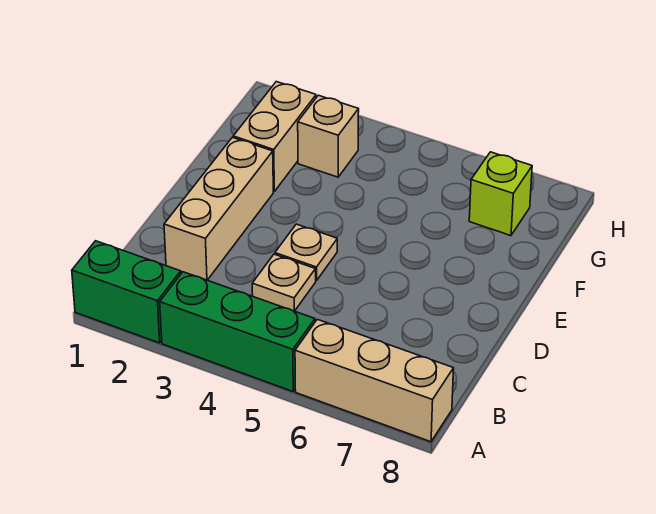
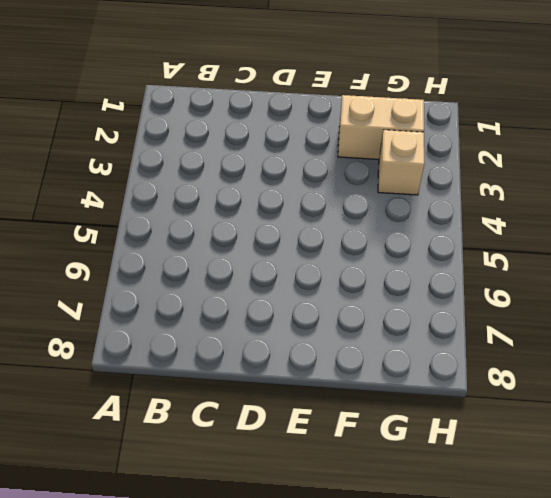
none -> green 1x2 brick [72,241,181,343]
none -> green 1x3 brick [160,272,315,391]

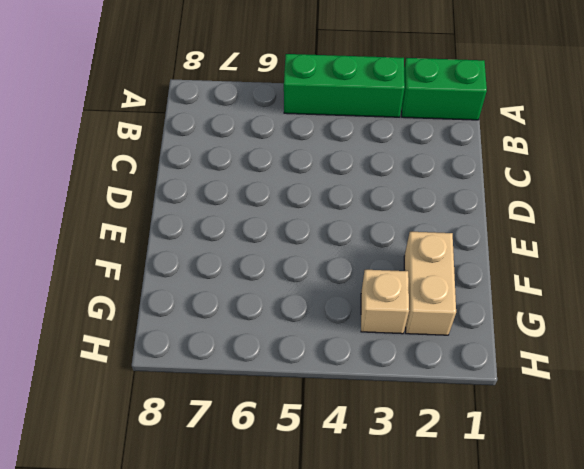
none -> tan 1x3 brick [295,319,454,442]
none -> tan 1x3 brick [164,137,273,280]

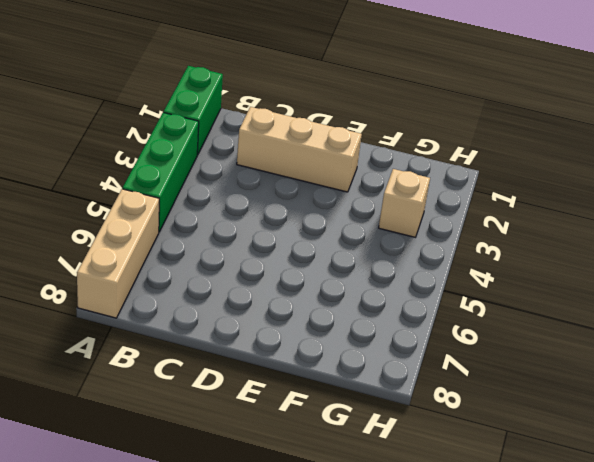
none -> tan 1x1 plate [252,254,316,311]
none -> tan 1x1 plate [275,224,337,281]

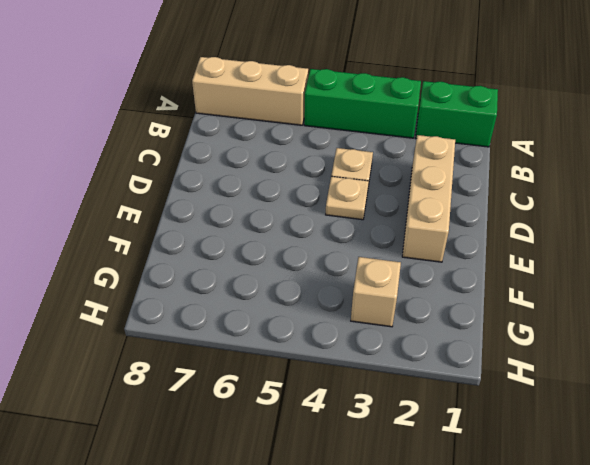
none -> tan 1x2 brick [233,82,316,191]
none -> lime 1x1 brick [469,152,532,236]

